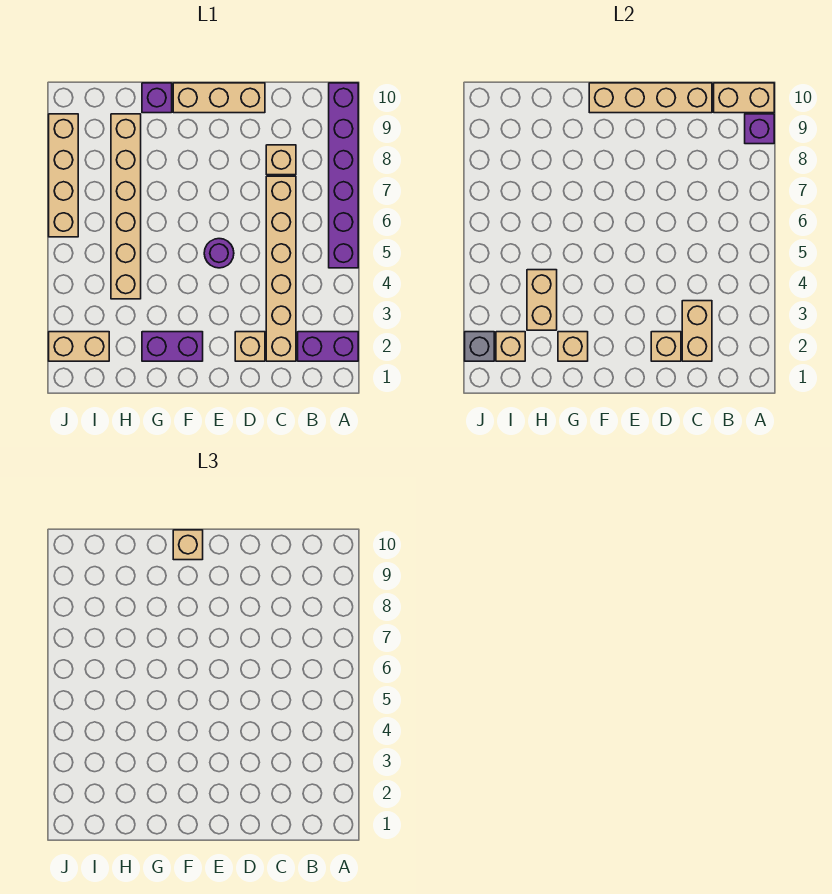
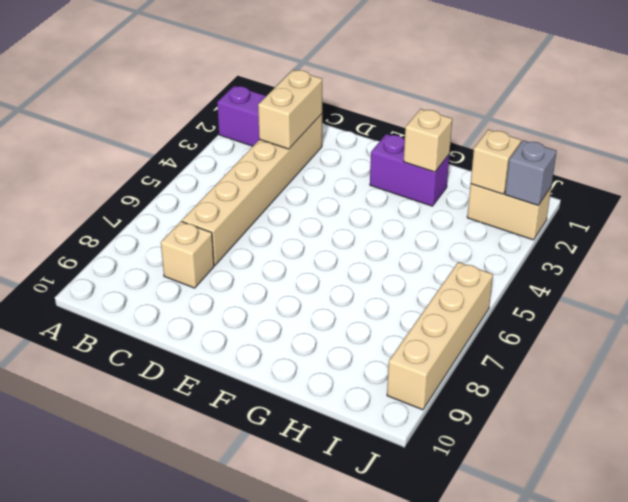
none -> purple 1x6 brick [329,83,358,268]
none -> tan 1x1 brick [235,332,265,361]
none -> tan 1x3 brick [173,83,265,113]

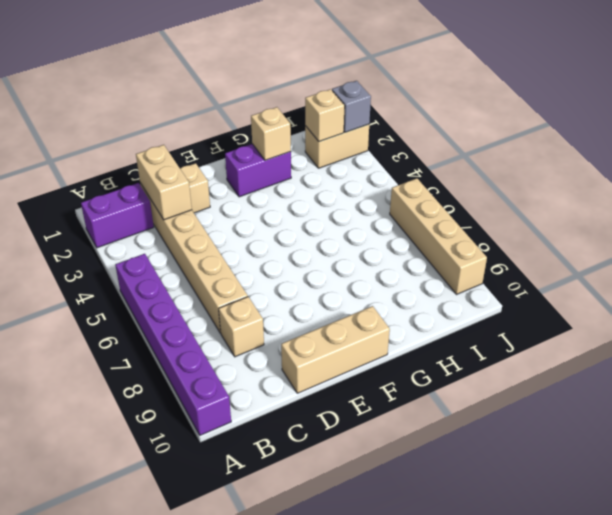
none -> purple 1x1 round brick [204,239,234,268]
none -> purple 1x1 brick [142,83,172,113]
none -> tan 1x6 brick [111,114,141,299]

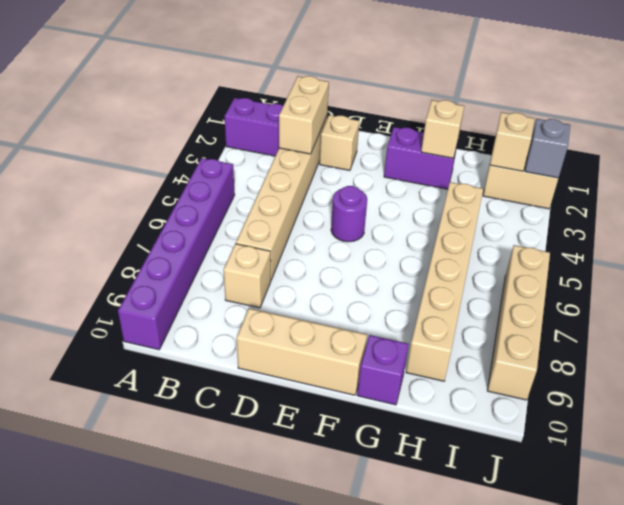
none -> purple 1x1 brick [745,114,774,144]
none -> tan 1x2 brick [714,83,774,113]
none -> tan 1x4 brick [589,83,712,113]

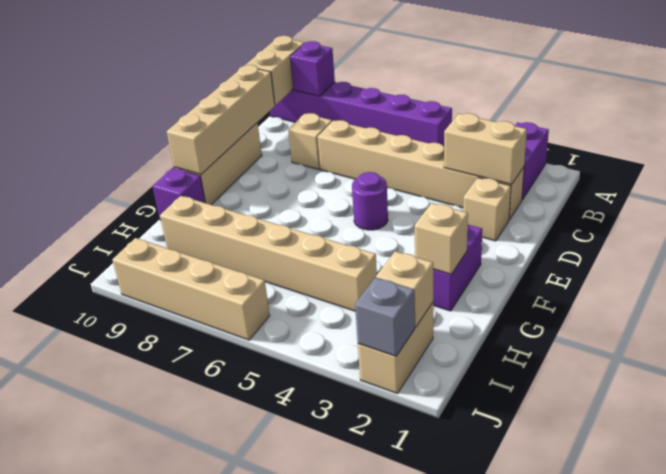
none -> tan 1x1 brick [651,332,681,361]
none -> tan 1x2 brick [527,270,557,330]
none -> tan 1x1 brick [173,530,203,560]

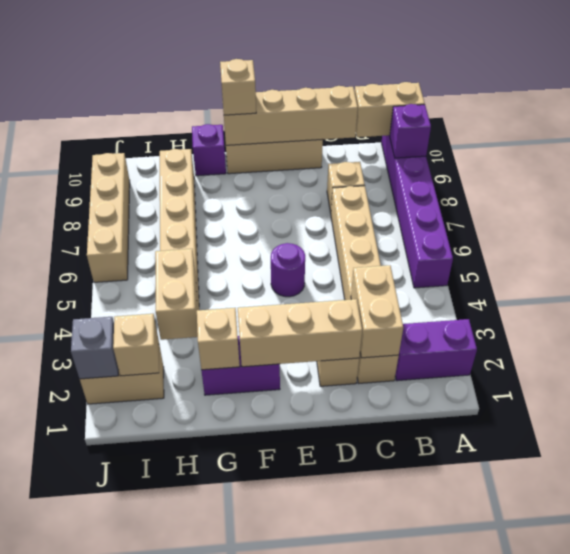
tan 1x3 brick [238,299,362,367] -> tan 1x1 brick [651,332,681,361]

